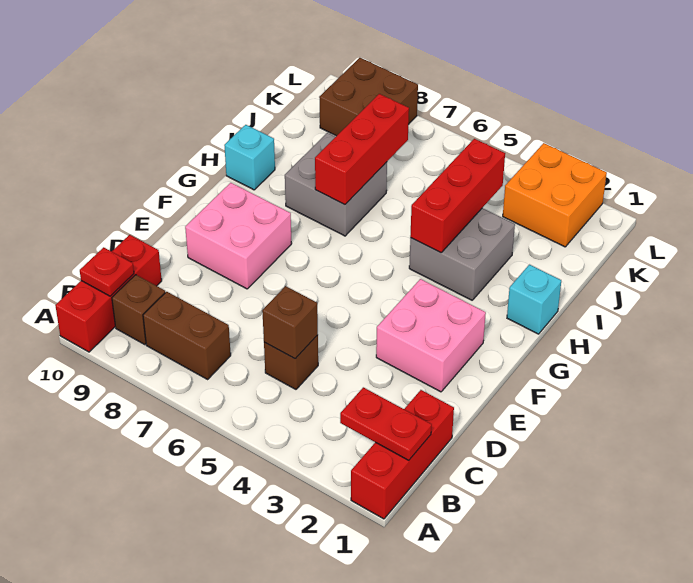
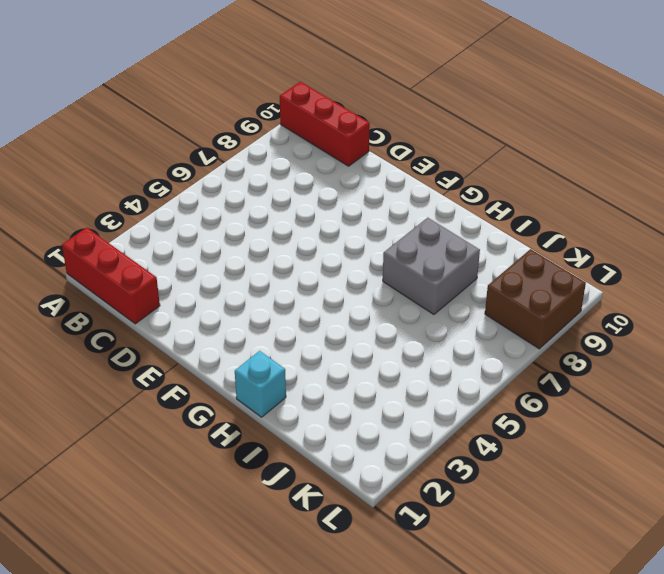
none -> brown 1x2 brick [143,292,231,379]
none -> brown 1x1 brick [112,275,165,345]
none -> brown 1x1 brick [264,335,318,389]

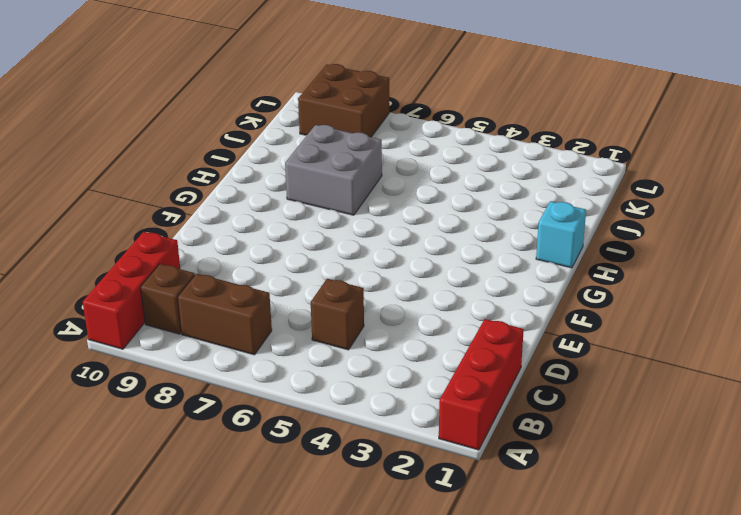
none -> pink 2x2 brick [376,279,486,392]
none -> pink 2x2 brick [185,183,292,289]
none -> grey 2x2 brick [409,208,515,300]

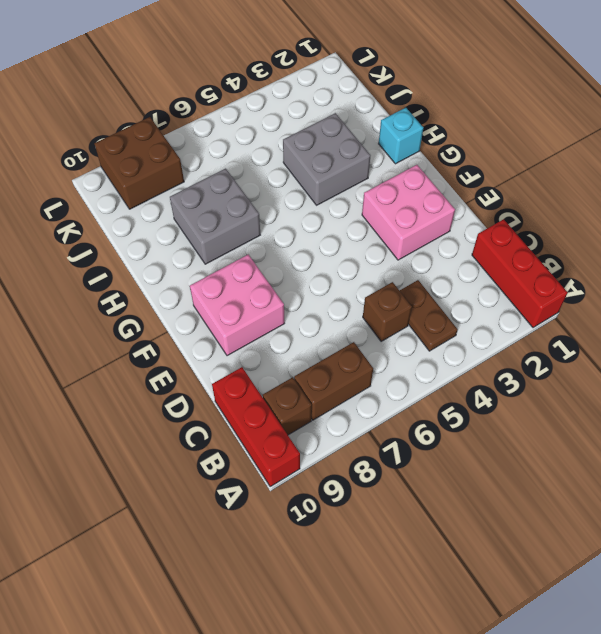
brown 1x2 plate [399,280,458,351] -> none
none -> cyan 1x1 brick [224,125,275,190]
none -> orange 2x2 brick [503,143,607,247]
none -> red 1x2 plate [340,387,432,460]

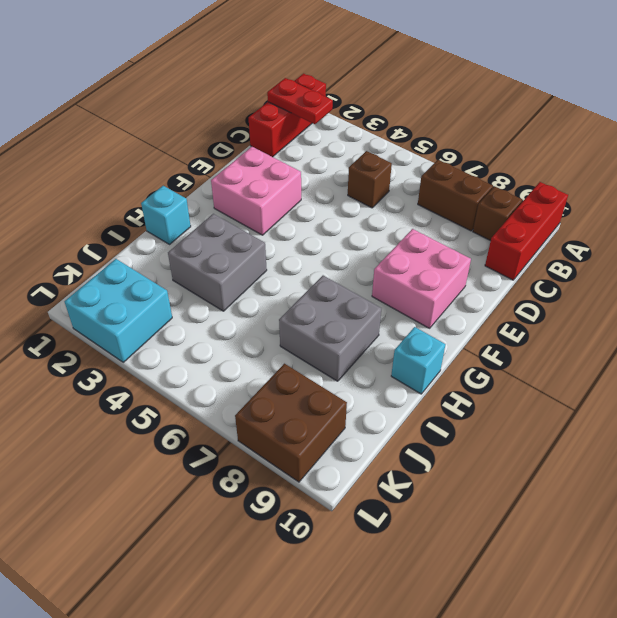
cyan 2x2 brick [65,259,172,362] -> orange 2x2 brick [503,143,607,247]
none -> red 1x1 plate [80,247,134,296]
none -> brown 1x1 brick [262,286,318,359]
none -> red 1x3 brick [410,139,505,253]

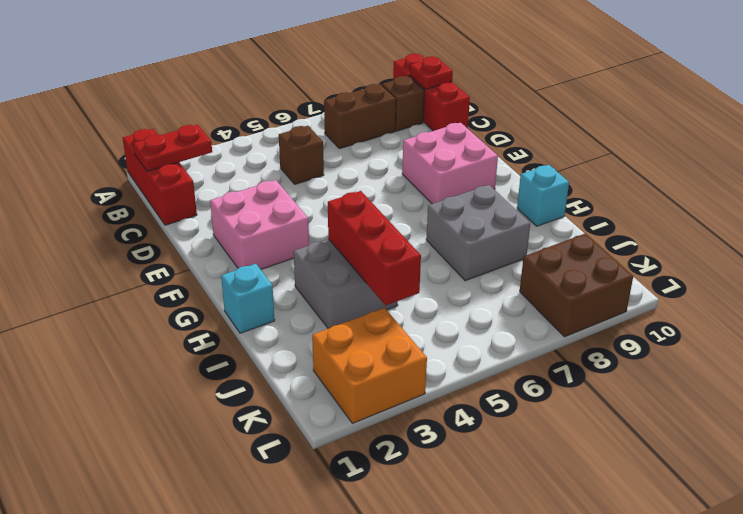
none -> brown 1x1 brick [262,286,318,359]
none -> red 1x3 brick [315,94,409,205]

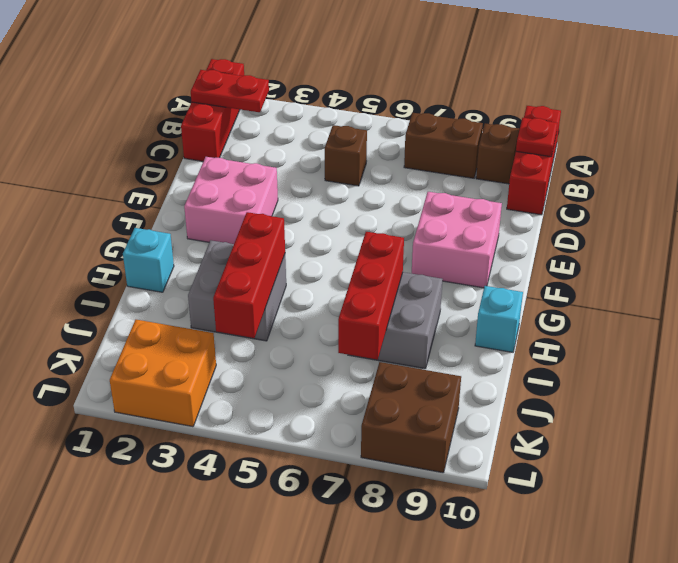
none -> brown 1x1 brick [262,286,318,359]

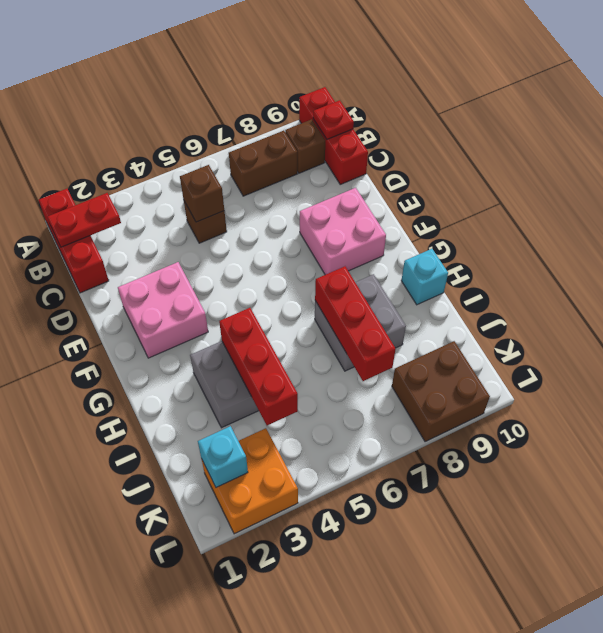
cyan 1x1 brick [198,426,248,487] -> cyan 1x1 brick moved to [507,265,561,334]

